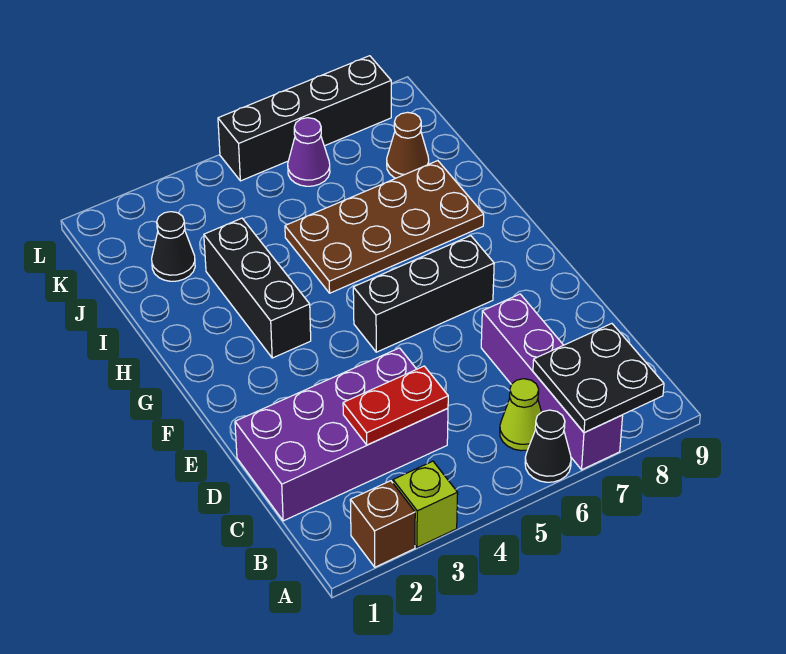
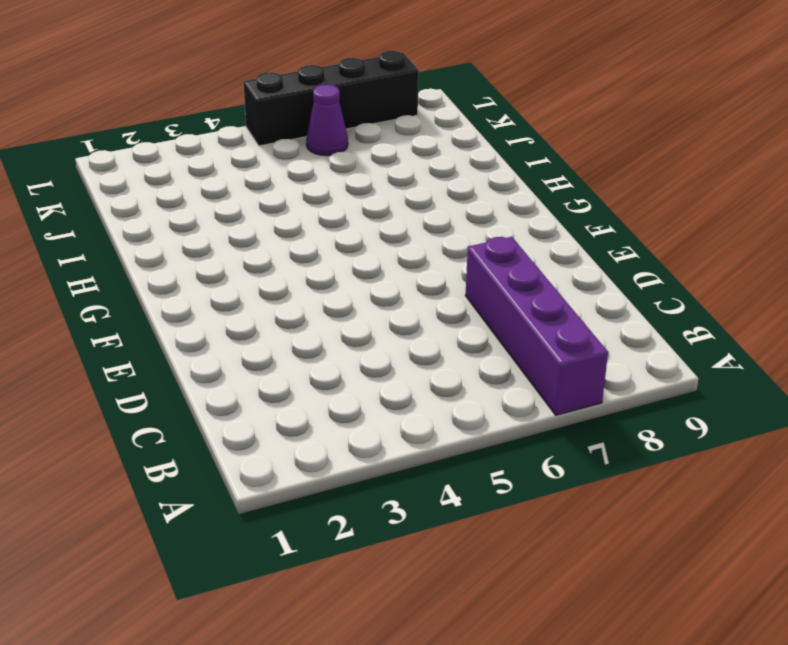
none -> brown 1x1 brick [350,481,415,567]
none -> lime 1x1 brick [393,461,458,547]
none -> black 1x1 cone [525,410,571,482]

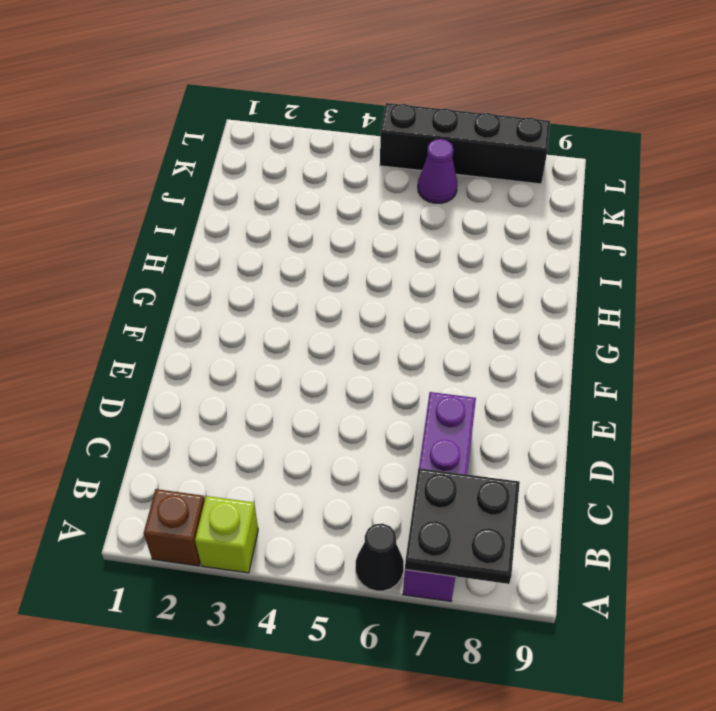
none -> lime 1x1 cone [500,379,541,451]
none -> purple 2x4 brick [235,348,448,521]
none -> black 1x3 brick [353,236,494,352]

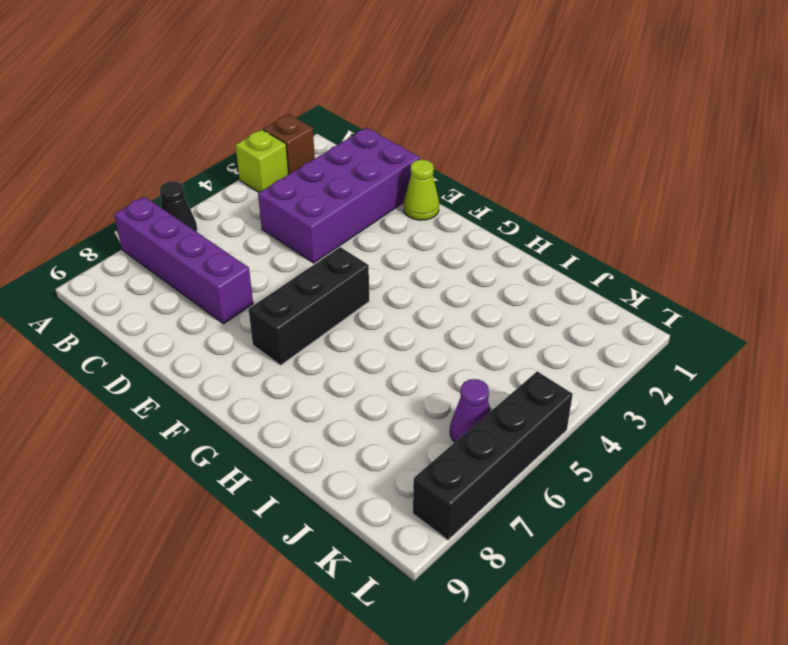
lime 1x1 cone [404,160,439,220] -> lime 1x1 cone moved to [500,379,541,451]
none -> black 1x3 brick [204,218,311,358]
none -> brown 2x4 plate [285,161,484,293]
none -> black 1x1 cone [152,212,195,281]

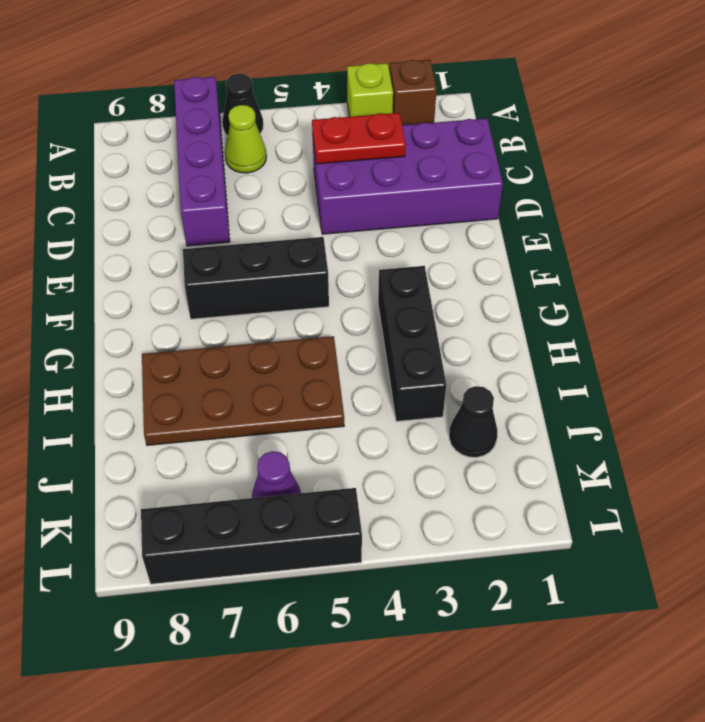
none -> brown 1x1 cone [387,112,429,178]
none -> black 2x2 plate [533,324,664,432]

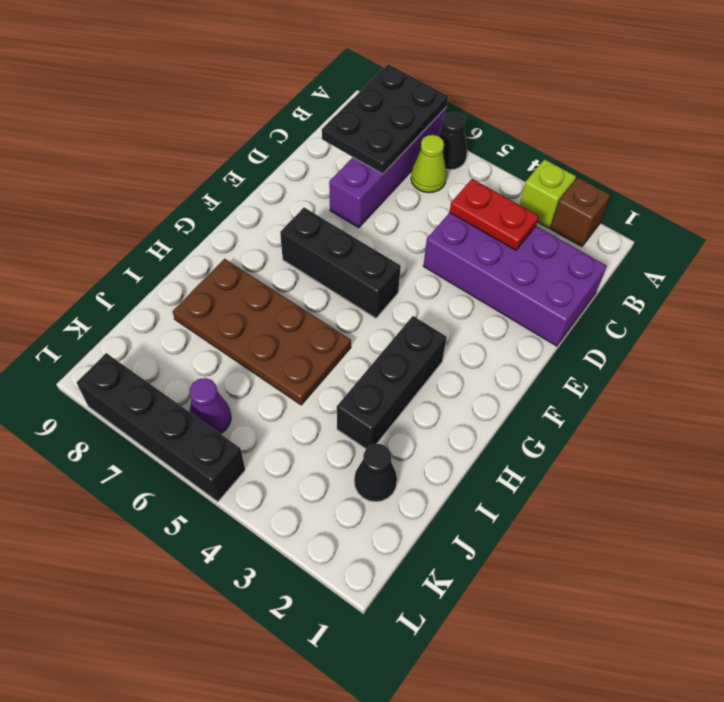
black 2x3 plate [322,64,448,174] -> black 2x2 plate [533,324,664,432]
none -> brown 1x1 cone [387,112,429,178]

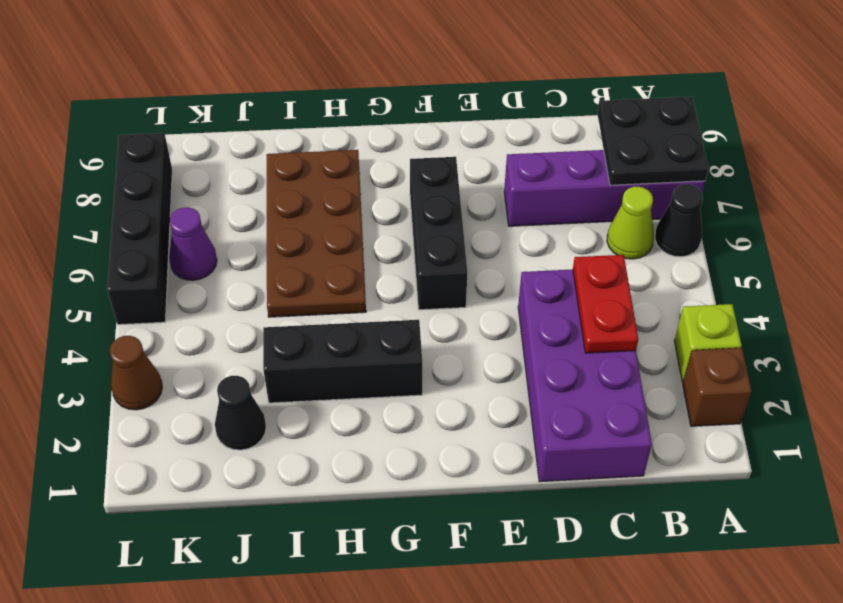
brown 1x1 cone [110,336,162,410] -> brown 1x1 cone moved to [387,112,429,178]

